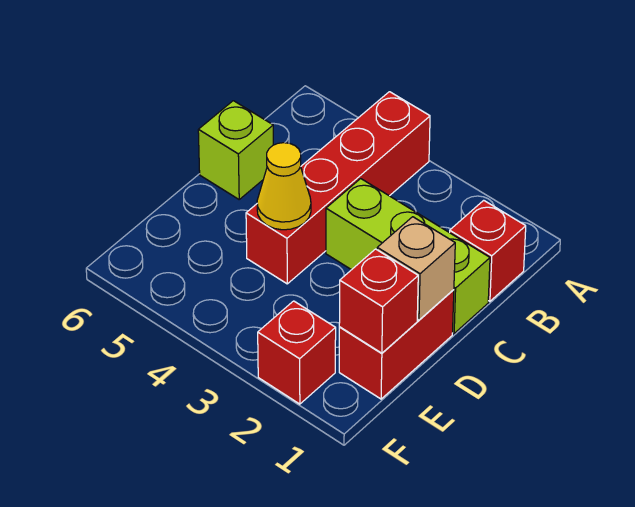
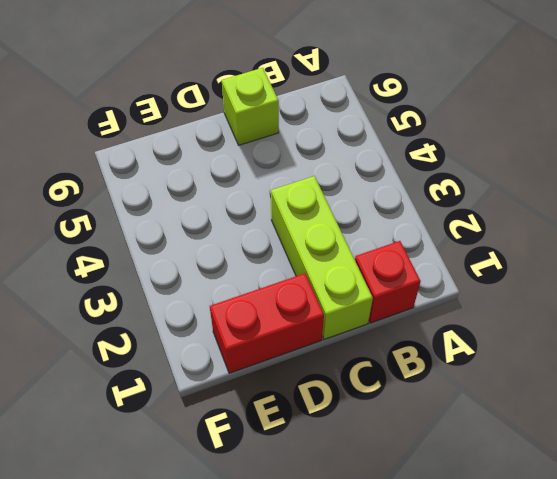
none -> red 1x4 brick [246,92,430,284]
none -> red 1x1 brick [258,301,336,404]

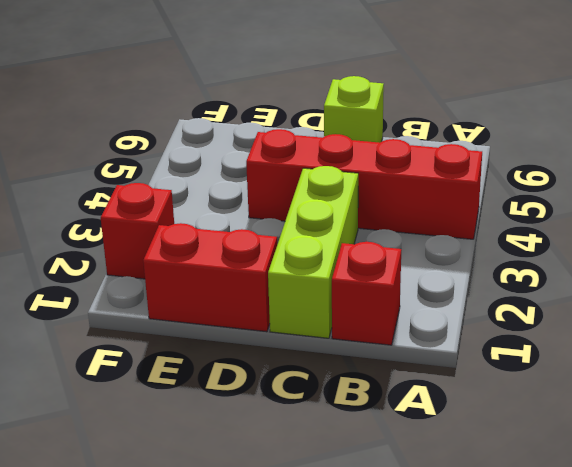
none -> tan 1x1 brick [377,217,455,320]
none -> yellow 1x1 cone [257,143,311,230]

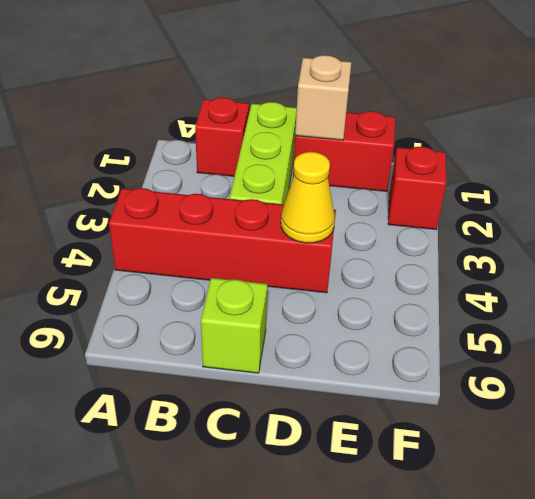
none -> red 1x1 brick [339,249,418,353]

